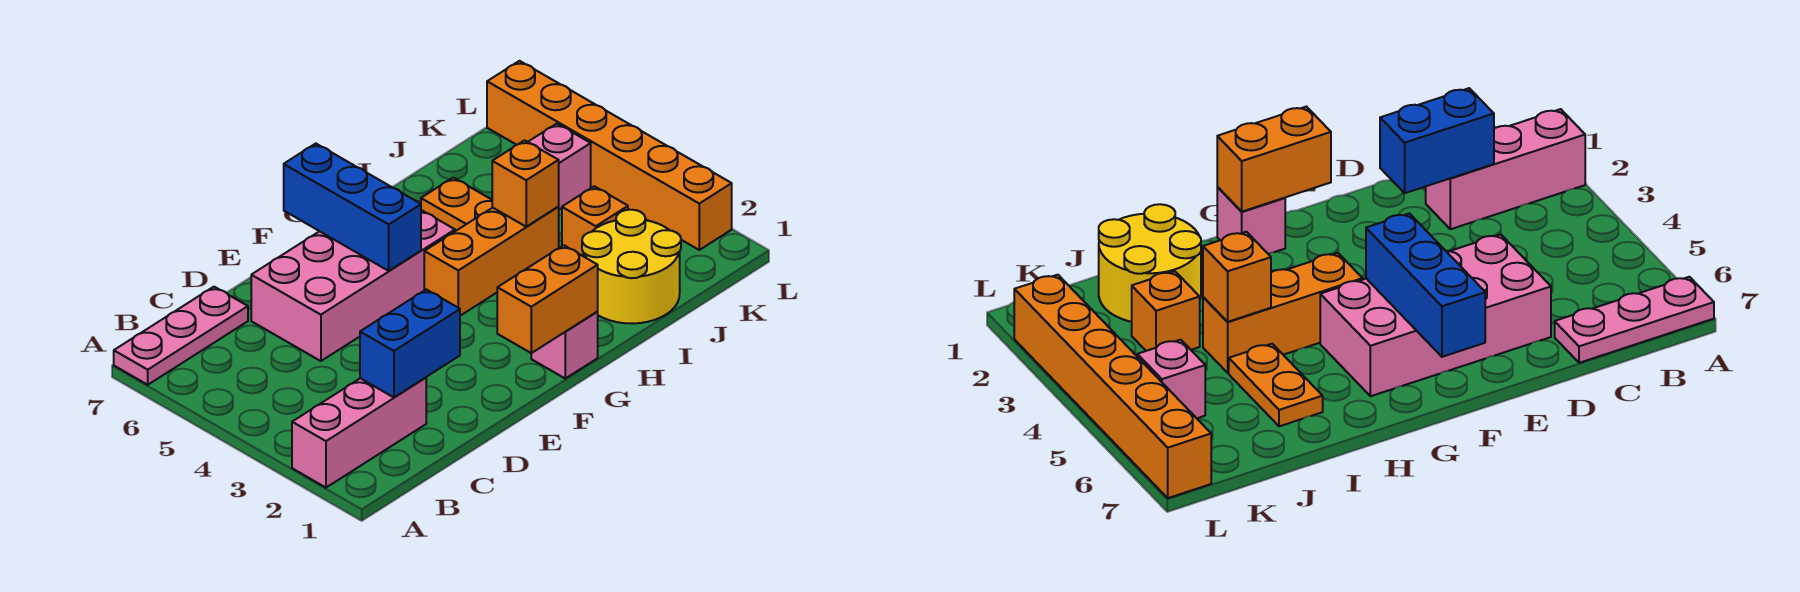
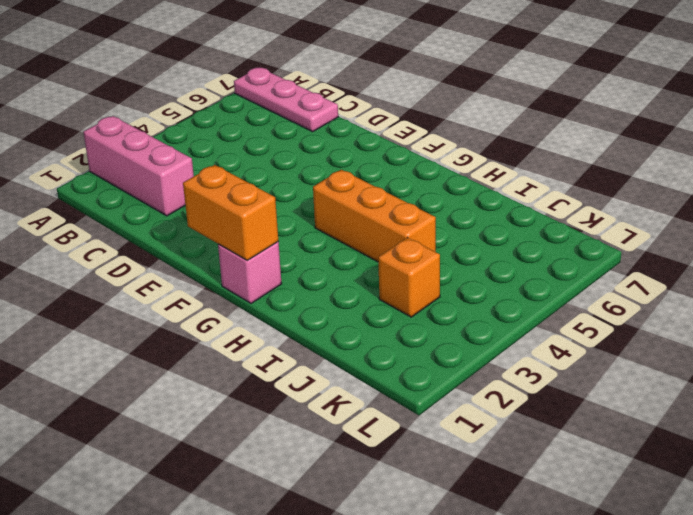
none -> pink 2x4 brick [251,210,455,361]
none -> yellow 2x2 round brick [582,210,681,324]
none -> orange 1x2 plate [421,178,493,231]

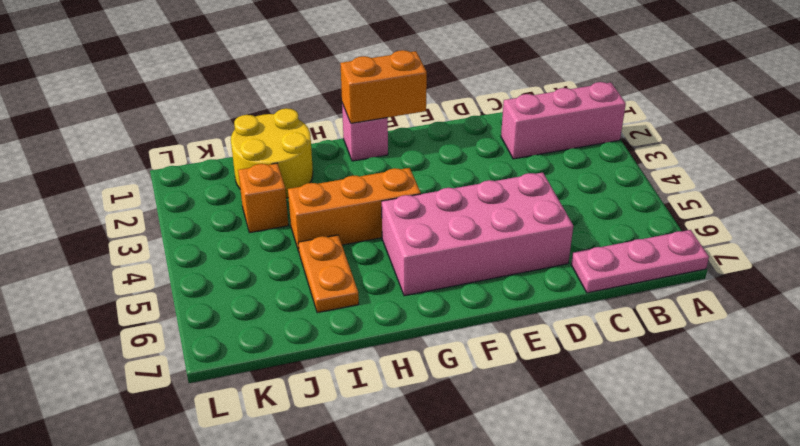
none -> pink 1x1 brick [528,124,591,209]
none -> orange 1x6 brick [487,61,732,250]
none -> blue 1x2 brick [360,290,460,397]

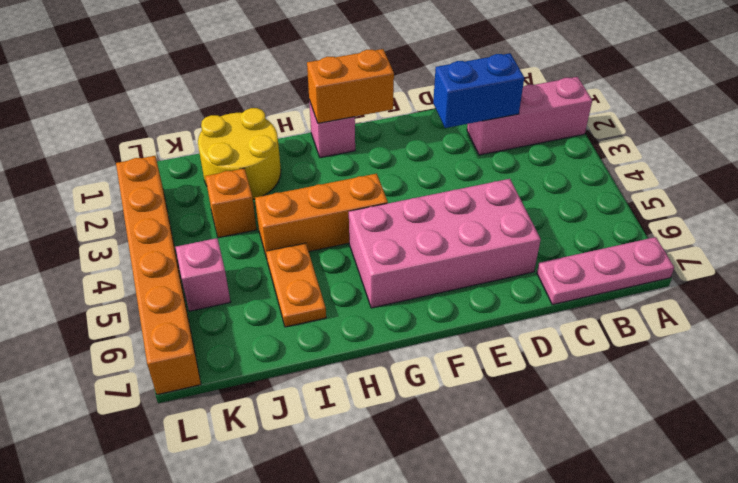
none -> blue 1x3 brick [284,144,421,271]
none -> orange 1x1 brick [492,140,559,227]

